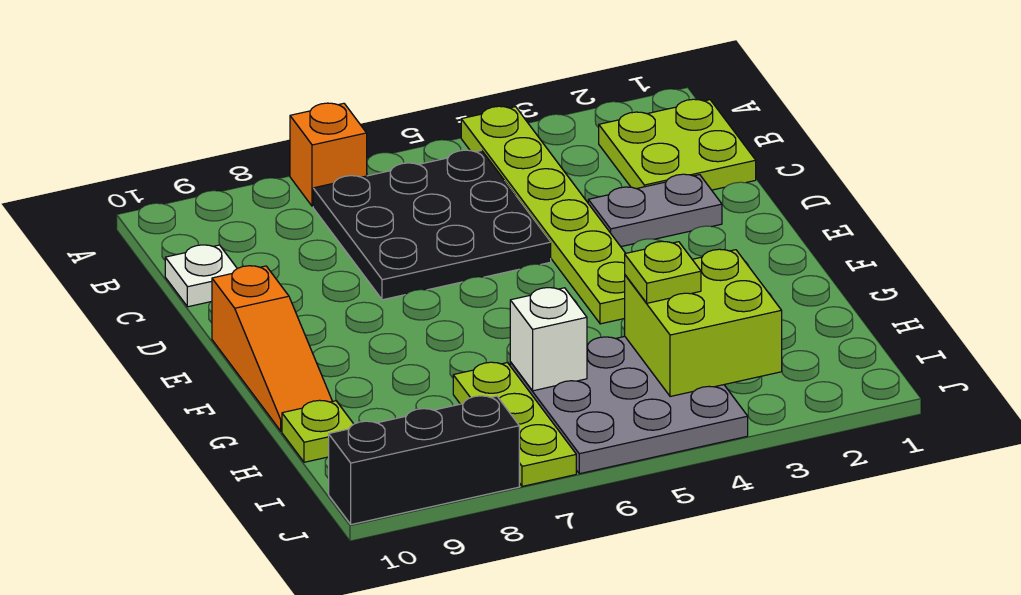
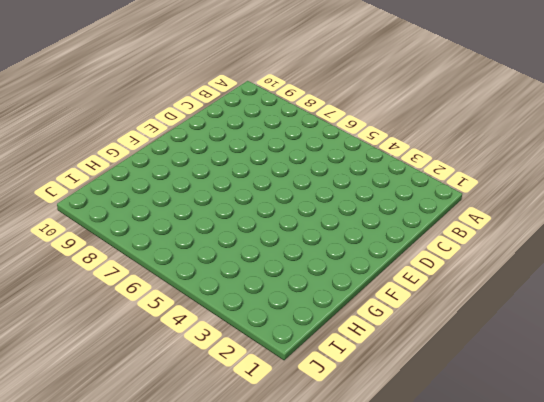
none -> lime 1x6 plate [461,106,626,324]
none -> orange 1x1 brick [290,103,367,206]
none -> lime 2x2 plate [599,99,756,190]

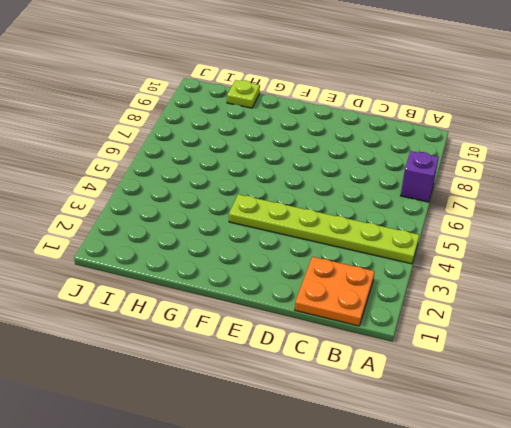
purple 1x1 brick [401,151,439,202] -> orange 1x1 brick [290,103,367,206]
orange 2x2 plate [295,257,375,326] -> lime 2x2 plate [599,99,756,190]
none -> black 3x3 plate [313,150,551,300]
none -> white 1x1 plate [165,245,237,307]
none -> grey 1x2 plate [588,174,722,247]

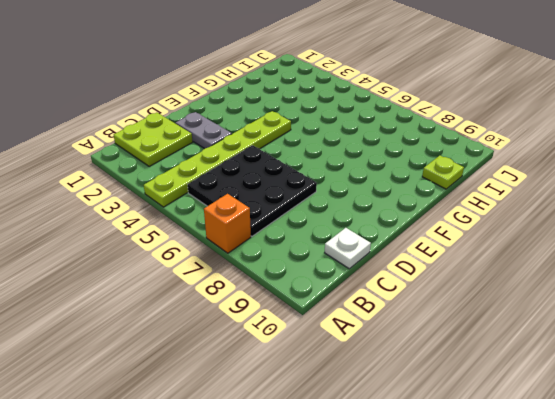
none -> orange 1x3 slope [212,266,332,431]
none -> grey 3x3 plate [510,336,748,474]
none -> lime 1x3 plate [453,362,576,486]

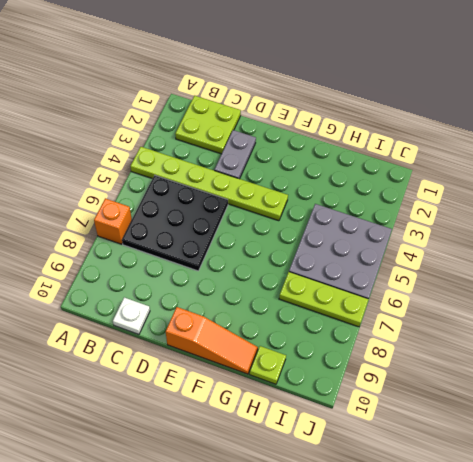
none -> black 1x3 brick [329,396,519,524]
none -> lime 2x2 brick [625,249,782,397]
none -> white 1x1 brick [510,288,587,391]

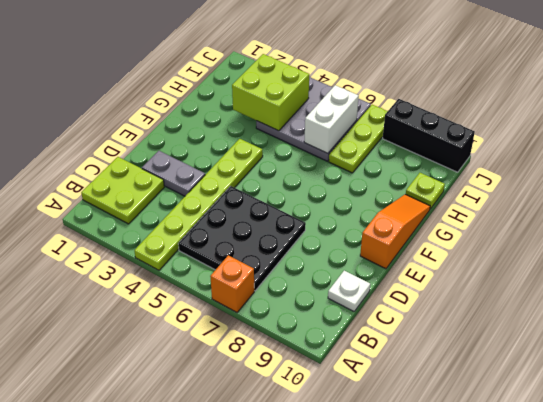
white 1x2 brick [304,85,359,153] -> white 1x1 brick [510,288,587,391]
none -> lime 1x1 plate [625,241,701,303]

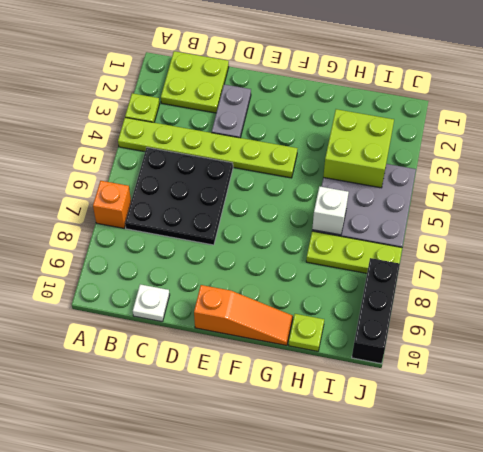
lime 1x1 plate [125,93,160,123] -> lime 1x1 plate moved to [625,241,701,303]

